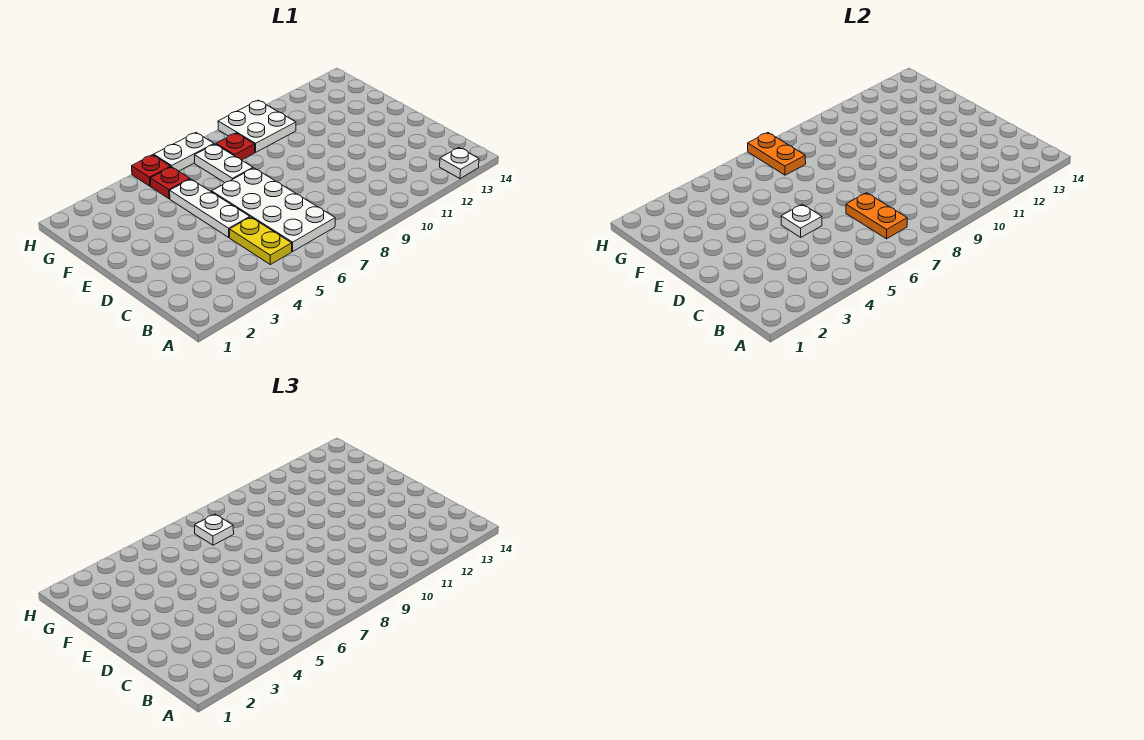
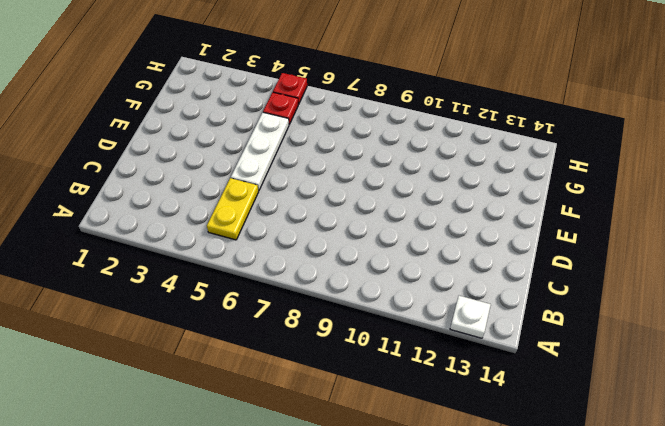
none -> white 2x4 plate [212,168,335,251]
none -> white 1x2 plate [195,144,253,183]
none -> red 1x1 plate [216,133,255,160]

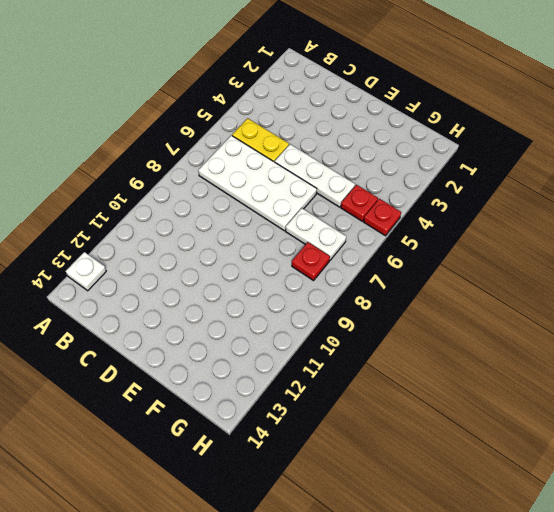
none -> white 2x2 plate [218,100,296,152]
none -> white 1x2 plate [154,133,214,171]
none -> orange 1x2 plate [846,193,907,239]

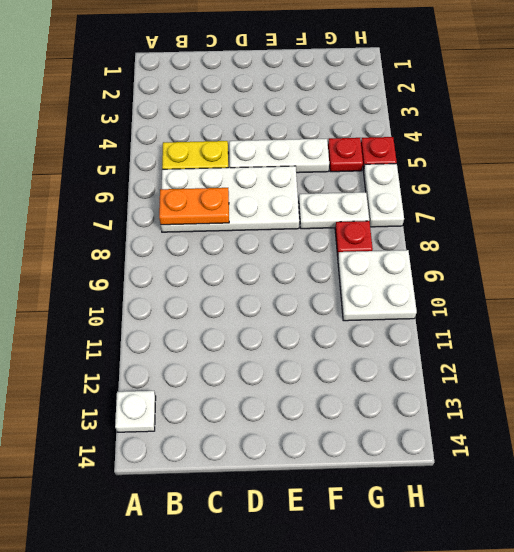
none -> white 1x1 plate [781,204,822,237]
none -> orange 1x2 plate [748,133,806,175]
none -> white 1x1 plate [195,514,234,545]

